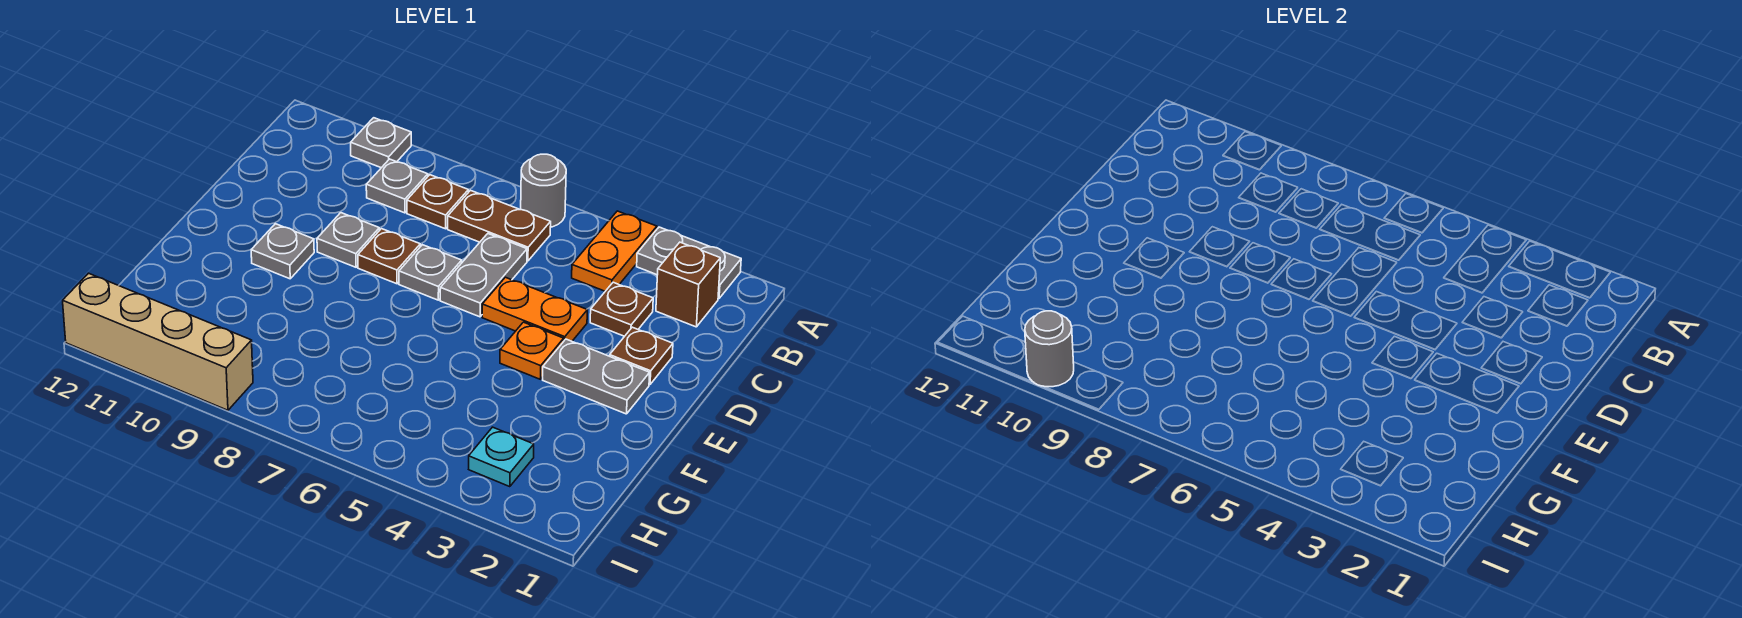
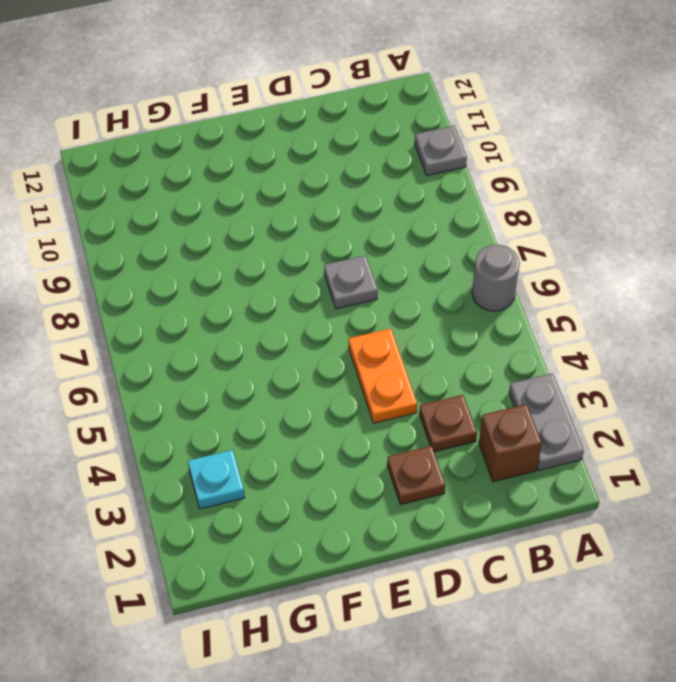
none -> orange 1x2 plate [572,211,657,291]
none -> brown 1x2 plate [448,190,551,261]
none -> brown 1x1 plate [407,175,468,229]

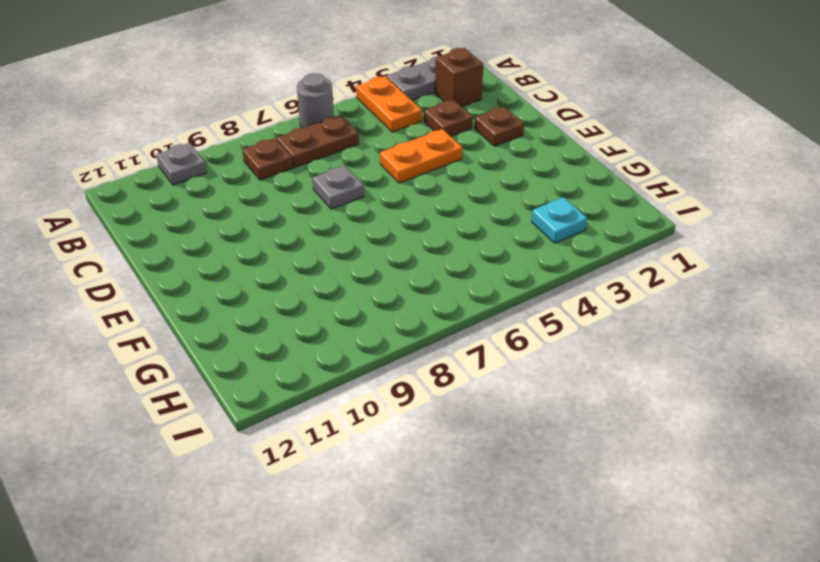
none -> grey 1x1 plate [366,159,428,213]
none -> grey 1x2 plate [440,234,527,317]
none -> brown 1x1 plate [358,229,420,284]

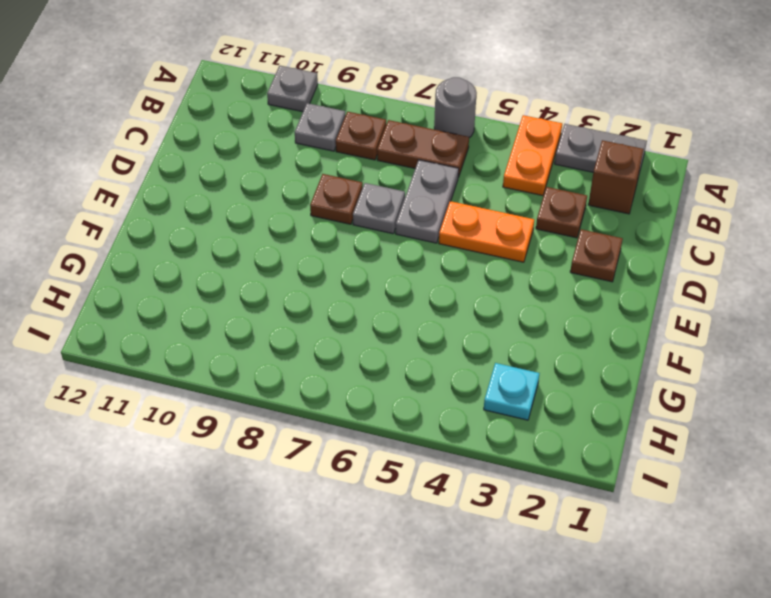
none -> grey 1x1 plate [317,213,379,267]
none -> grey 1x2 plate [543,339,650,414]
none -> orange 1x1 plate [500,322,564,379]

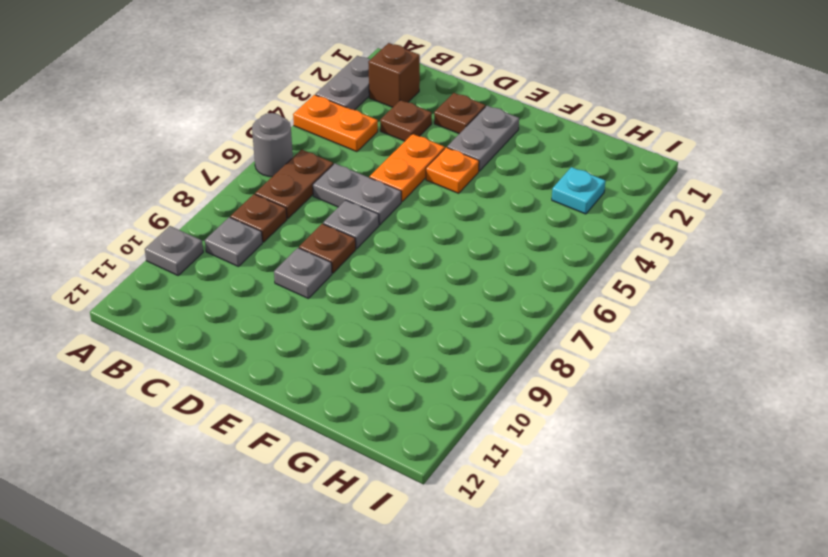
none -> grey 1x1 plate [251,224,314,279]
none -> tan 1x4 brick [63,273,253,410]
none -> grey 1x1 round brick [1025,311,1074,387]

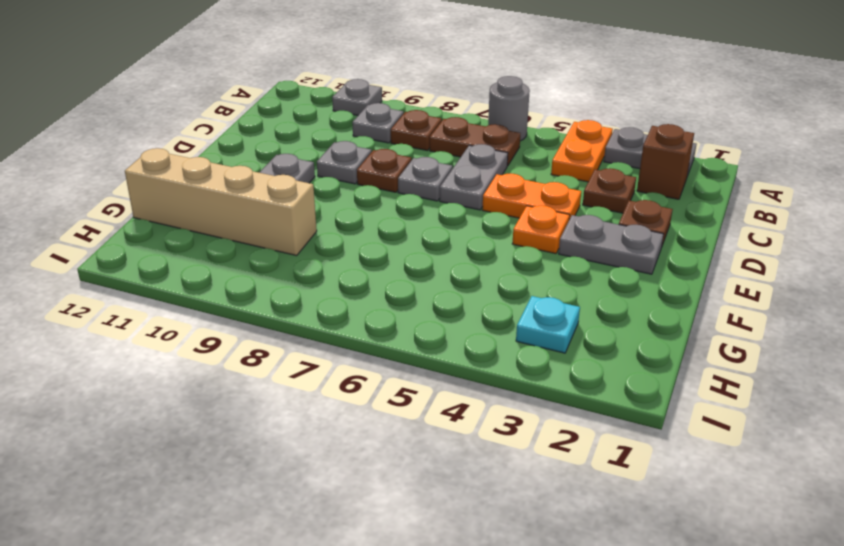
tan 1x4 brick [125,148,317,256] -> tan 1x4 brick moved to [63,273,253,410]
none -> grey 1x1 round brick [1025,311,1074,387]

